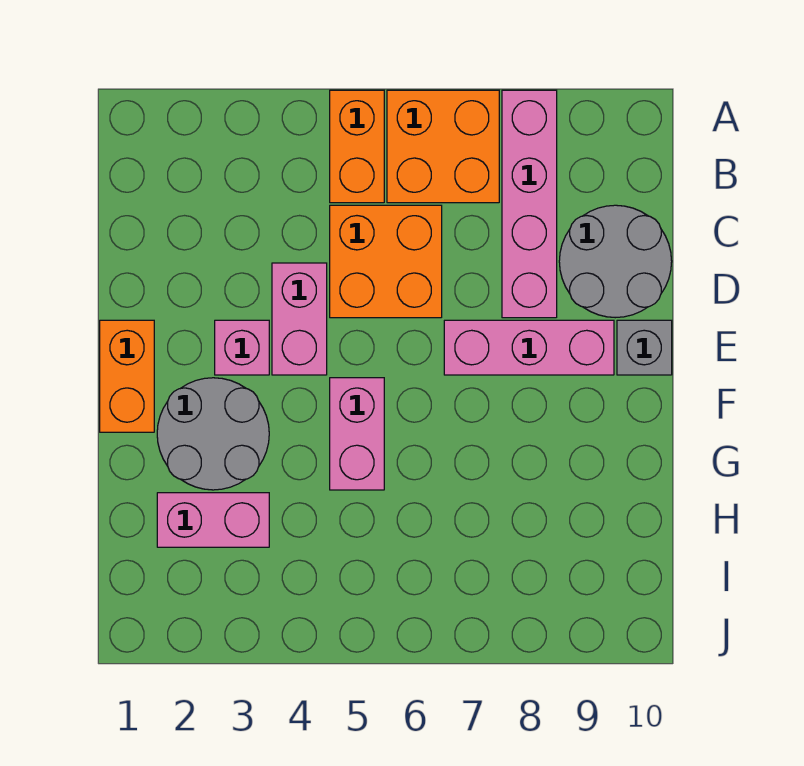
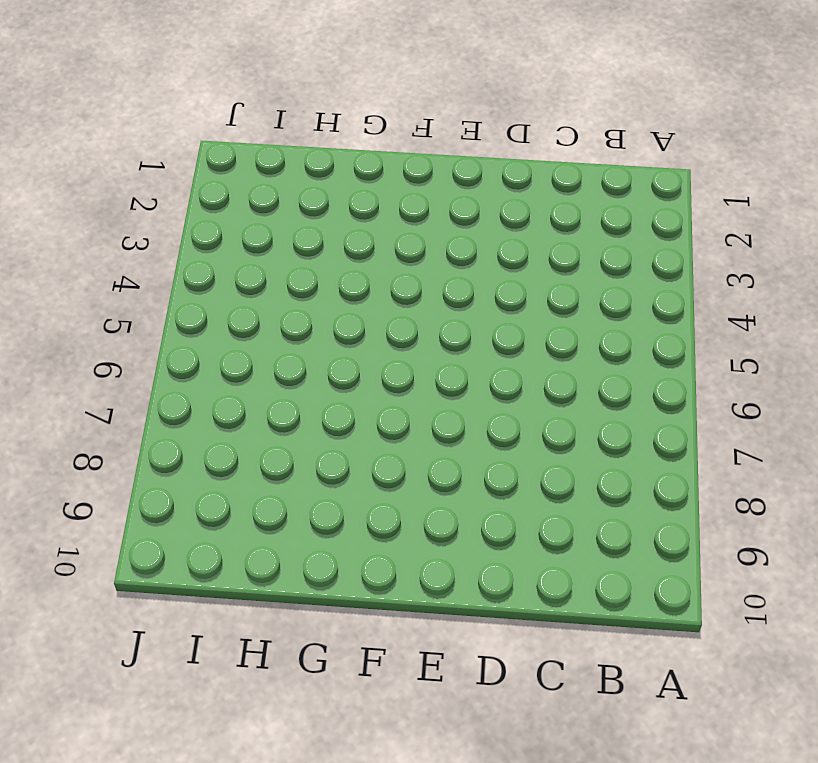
none -> orange 1x2 brick [330,90,384,203]
none -> orange 2x2 brick [387,90,499,203]
none -> pink 1x4 brick [502,90,557,318]

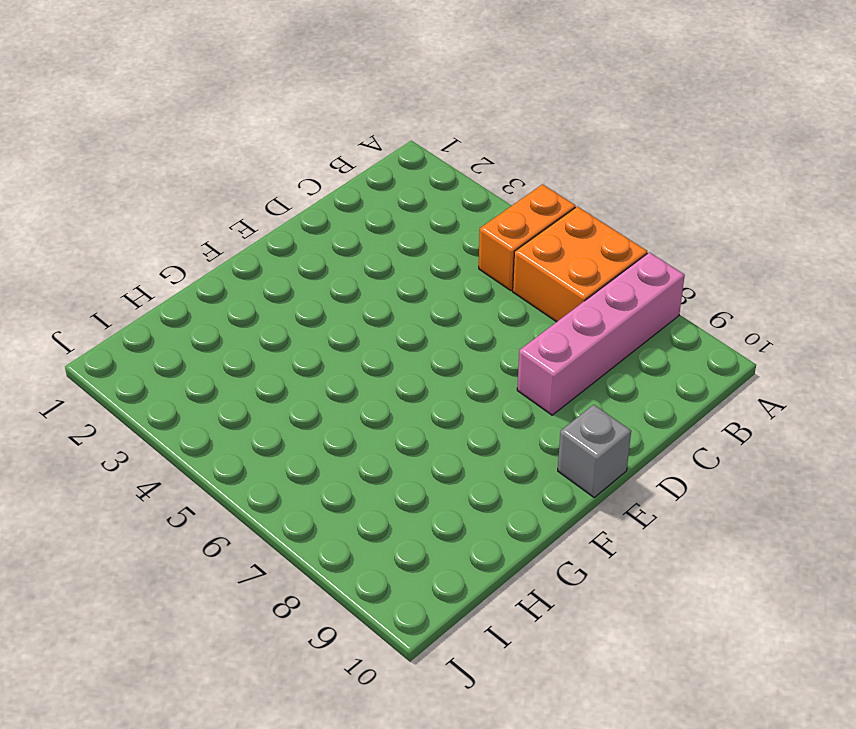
none -> orange 2x2 brick [330,205,442,318]
none -> grey 2x2 round brick [559,205,672,318]
none -> pink 1x2 brick [272,263,327,375]

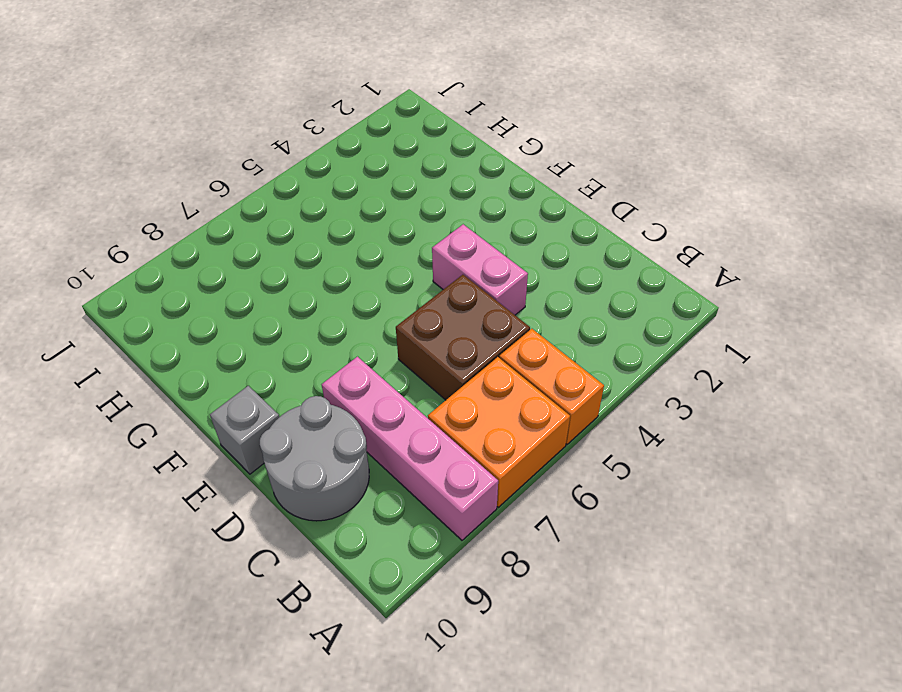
brown 2x2 brick [396,275,530,400] -> orange 2x2 brick [330,205,442,318]
none -> orange 1x2 brick [100,320,154,432]
none -> pink 1x1 brick [215,320,269,375]
none -> pink 1x3 brick [444,320,614,375]

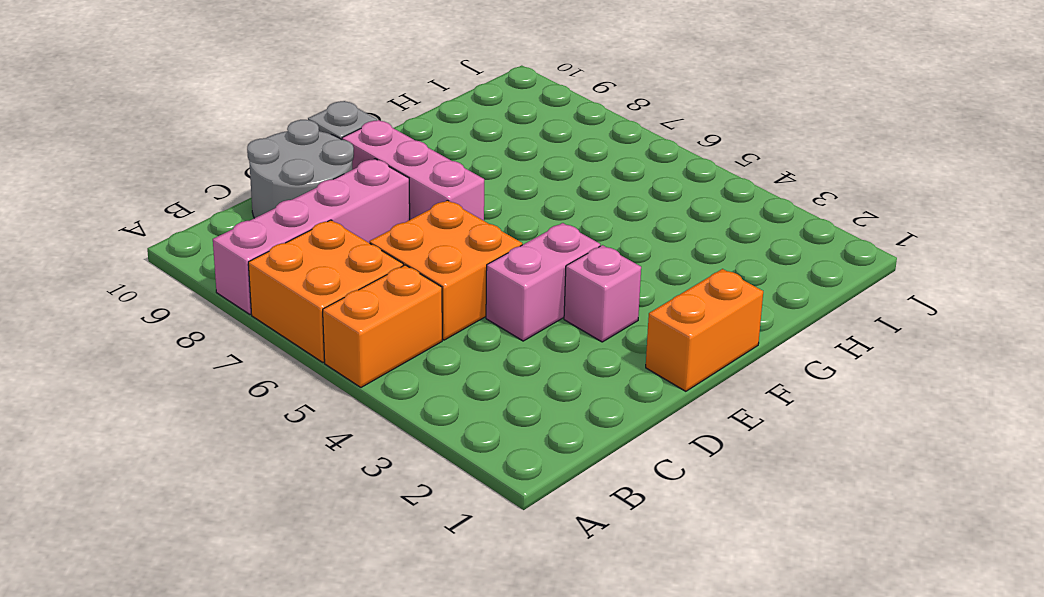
none -> grey 2x2 round brick [157,378,269,490]
none -> pink 1x2 brick [330,378,384,490]
none -> pink 1x2 brick [157,493,269,547]

